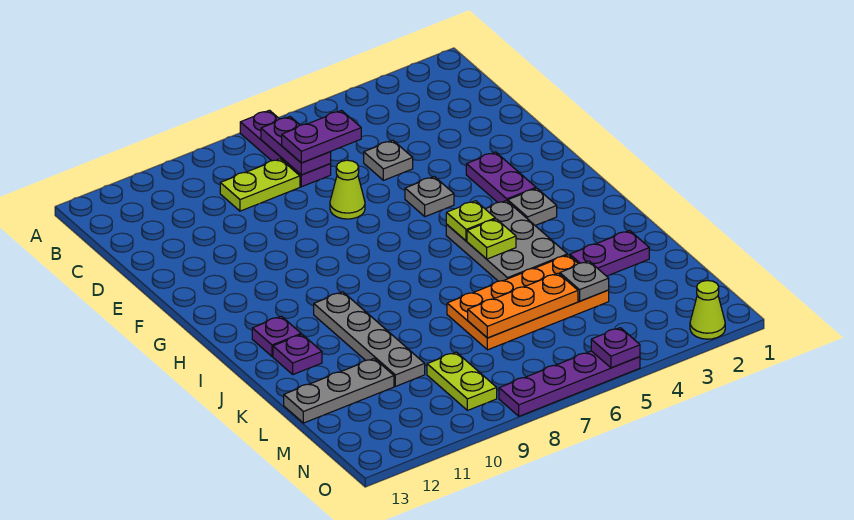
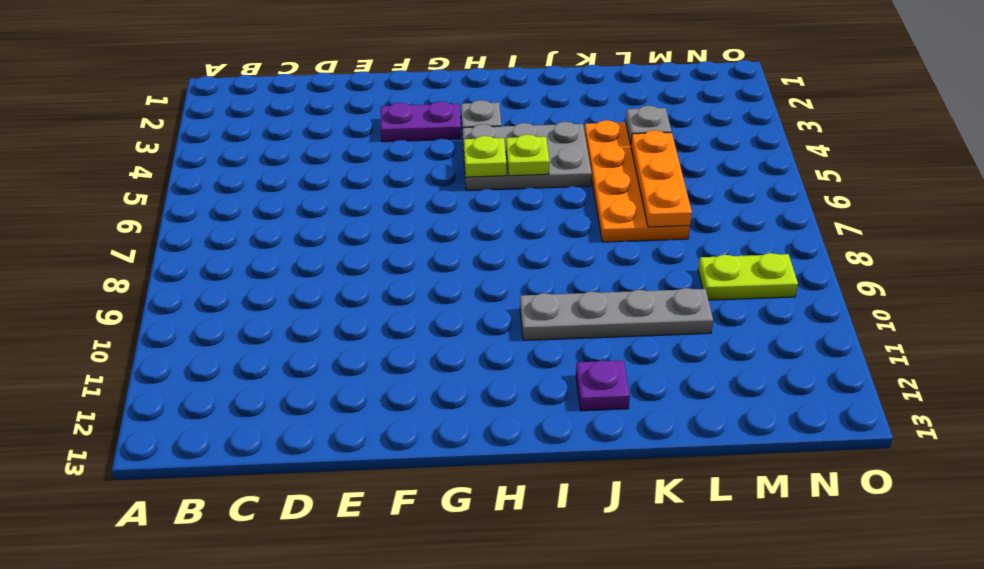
none -> purple 1x3 plate [240,110,331,187]
none -> lime 1x2 plate [220,159,300,211]
none -> grey 1x1 plate [364,140,413,180]

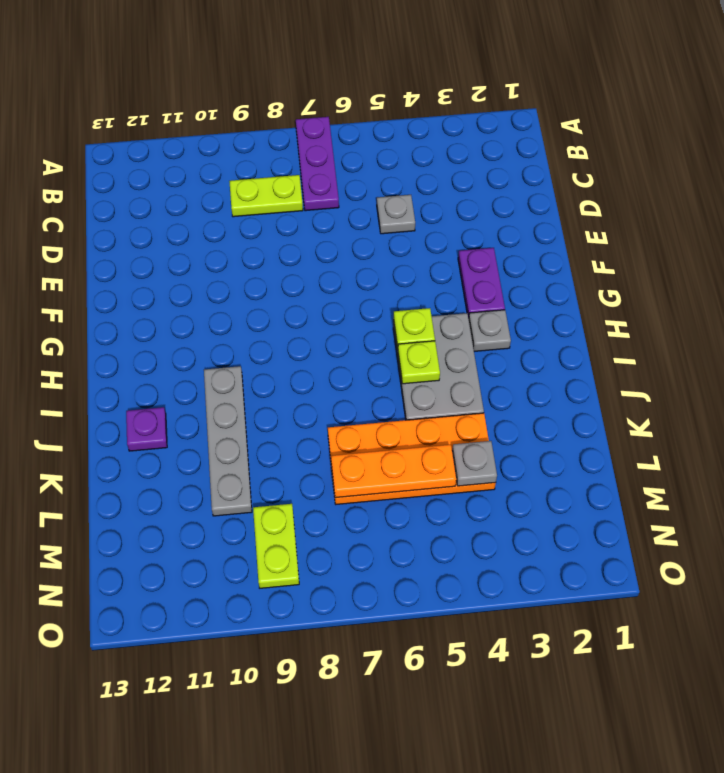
none -> lime 1x1 cone [330,160,365,219]
none -> grey 1x1 plate [405,177,454,217]
none -> purple 1x1 plate [252,316,301,356]

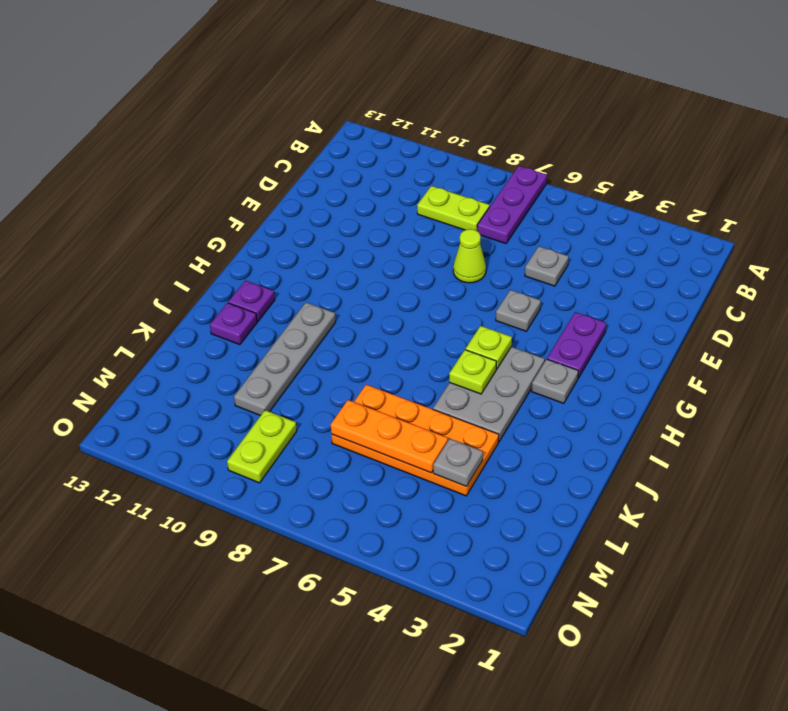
none -> purple 1x2 plate [570,230,649,276]
none -> grey 1x3 plate [284,359,394,423]
none -> lime 1x1 cone [690,281,725,339]

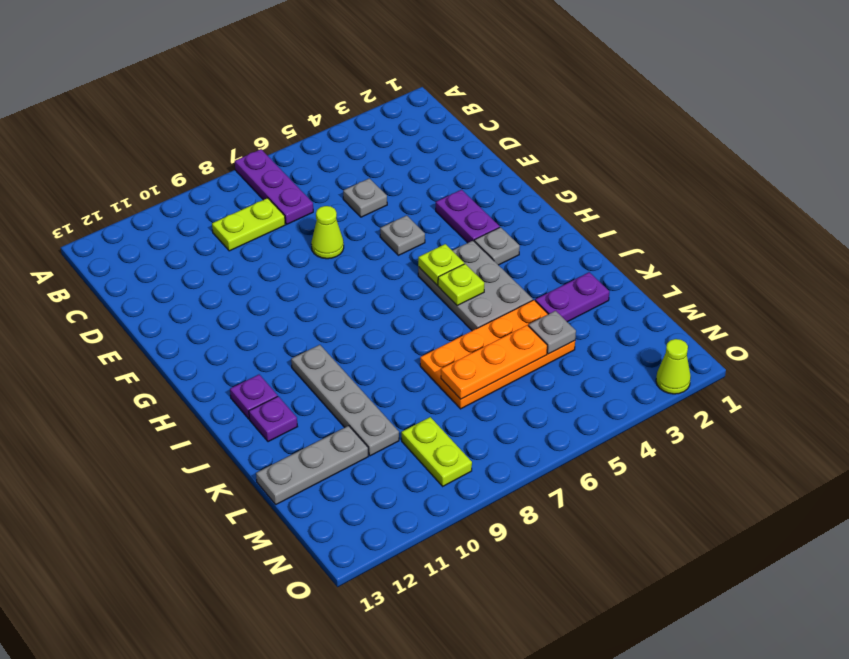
none -> purple 1x4 plate [499,351,640,416]
none -> purple 1x2 plate [261,117,331,175]
none -> purple 1x1 plate [591,328,640,368]

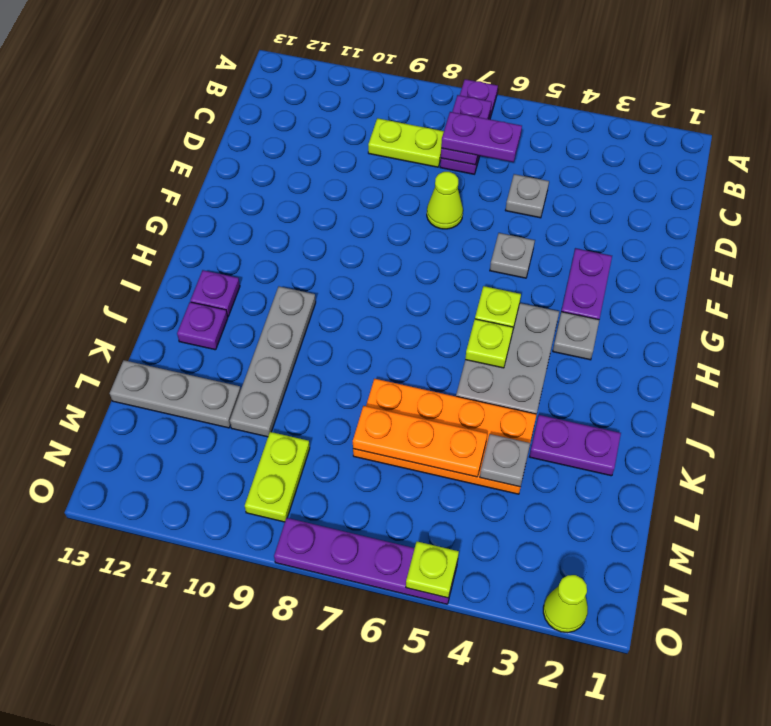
lime 1x1 plate [406,542,459,598] -> purple 1x1 plate [591,328,640,368]

